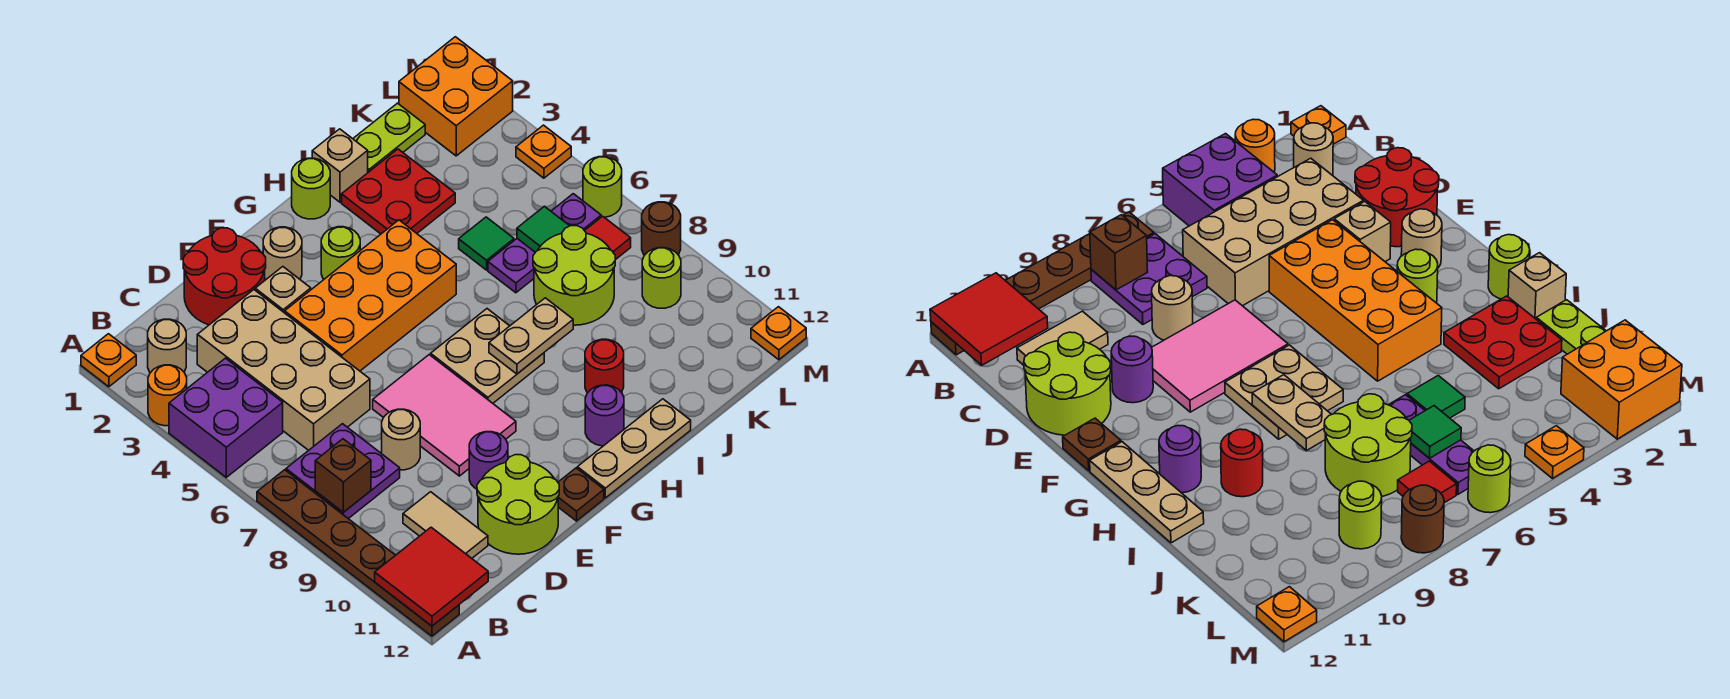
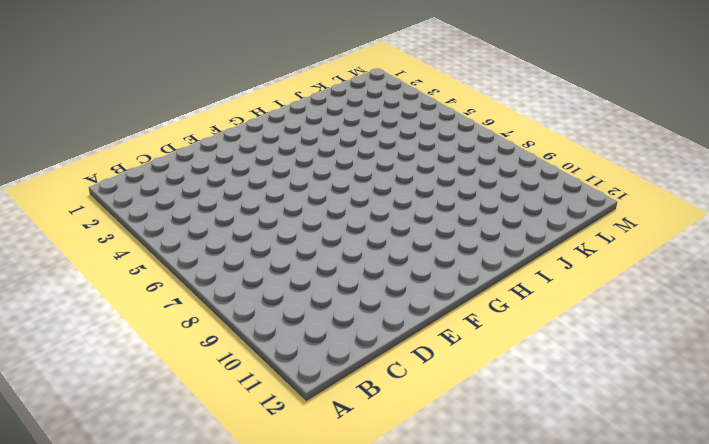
none -> orange 1x1 plate [81,334,136,387]
none -> orange 1x1 round brick [148,365,187,426]
none -> purple 2x2 brick [169,358,283,477]
none -> brown 1x6 plate [257,470,459,636]

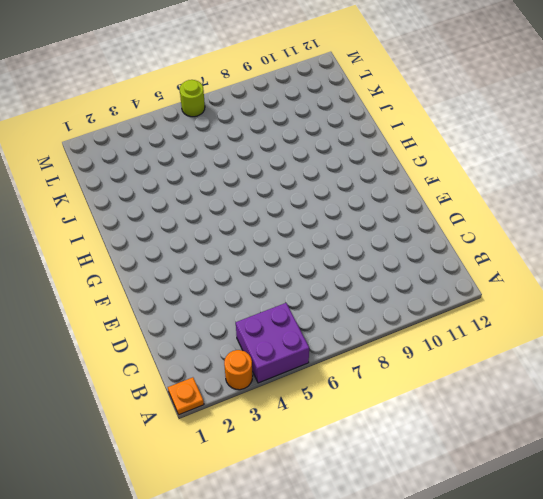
none -> brown 1x6 plate [257,470,459,636]
none -> tan 1x1 round brick [148,319,186,373]
none -> purple 2x2 plate [286,424,400,519]
none -> tan 2x4 brick [197,290,370,450]

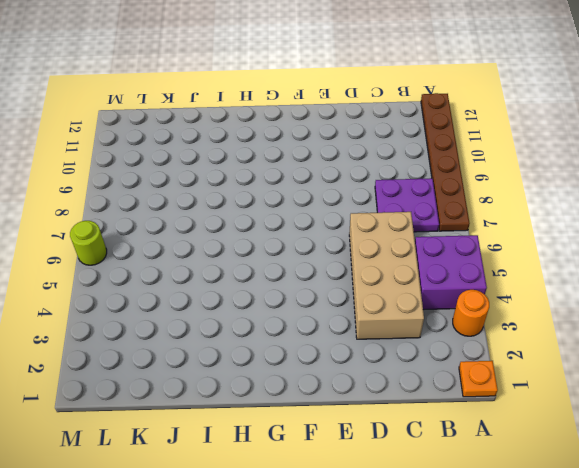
none -> tan 1x1 round brick [148,319,186,373]
none -> tan 1x2 tile [403,492,488,558]
none -> red 2x2 round brick [183,228,266,325]
none -> tan 1x1 round brick [382,409,420,470]

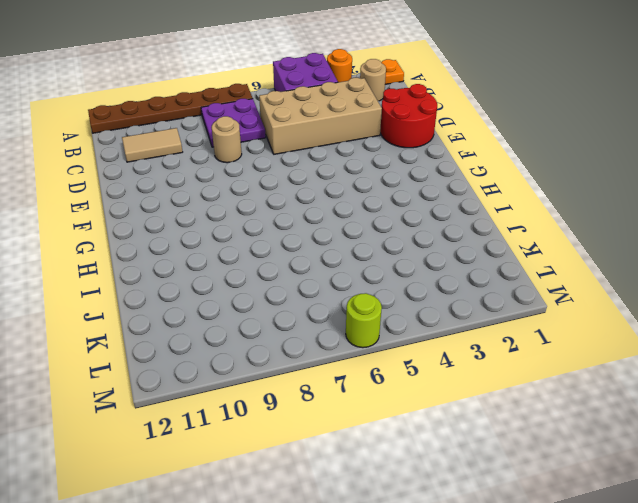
none -> lime 2x2 round brick [477,455,559,554]
none -> tan 1x1 brick [255,267,311,313]
none -> orange 2x4 brick [285,220,456,371]
none -> pink 2x3 tile [373,355,516,476]

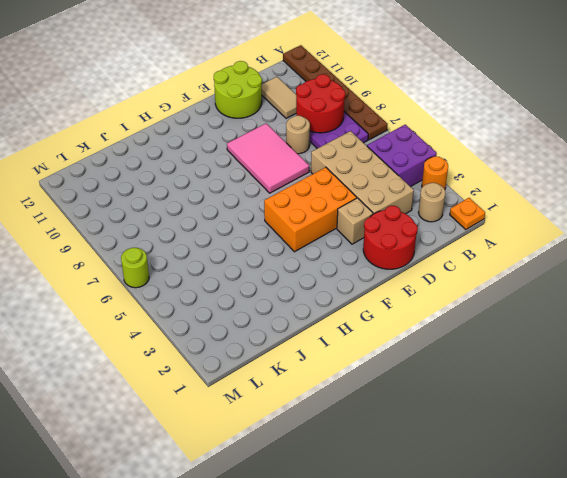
red 2x2 round brick [296,74,345,133] -> brown 1x1 brick [315,439,371,512]
orange 2x3 brick [264,167,357,252] -> orange 2x4 brick [285,220,456,371]
none -> purple 1x1 round brick [469,432,508,489]
none -> tan 1x1 round brick [263,227,302,280]
none -> brown 1x1 plate [558,468,604,521]
none -> lime 1x1 round brick [321,227,360,279]

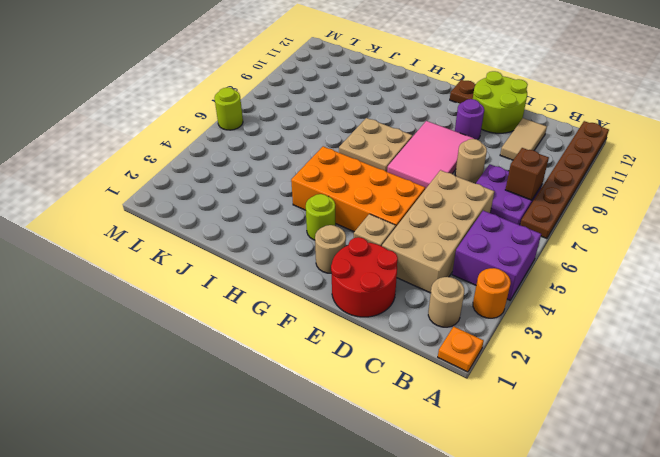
none -> tan 1x3 plate [577,399,691,498]
none -> lime 1x1 round brick [292,158,330,219]
none -> purple 1x1 round brick [585,385,624,446]
none -> tan 1x1 brick [312,129,368,202]

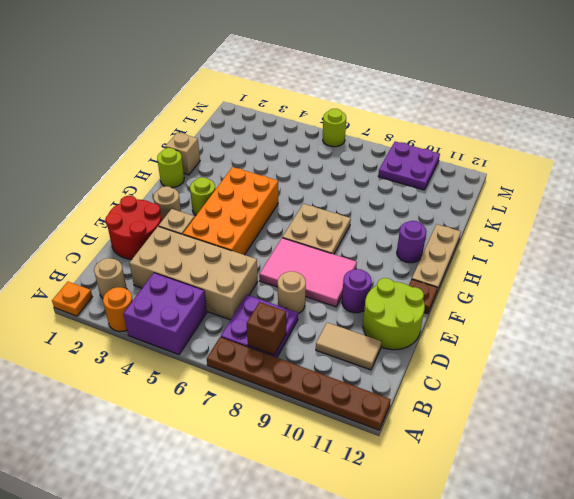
purple 2x2 plate [378,141,440,190] -> lime 1x1 round brick [642,248,681,308]
none -> red 2x2 plate [342,149,455,234]
none -> red 1x1 round brick [585,339,624,393]
none -> lime 1x2 plate [353,103,425,172]
none -> green 1x1 tile [459,217,514,270]

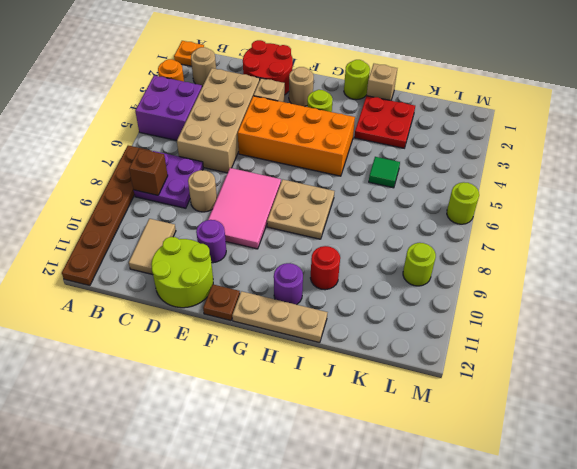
none -> lime 1x2 plate [353,103,425,172]
none -> purple 1x3 plate [488,194,601,293]
none -> lime 2x2 round brick [533,226,615,325]
none -> orange 2x2 brick [399,37,513,156]

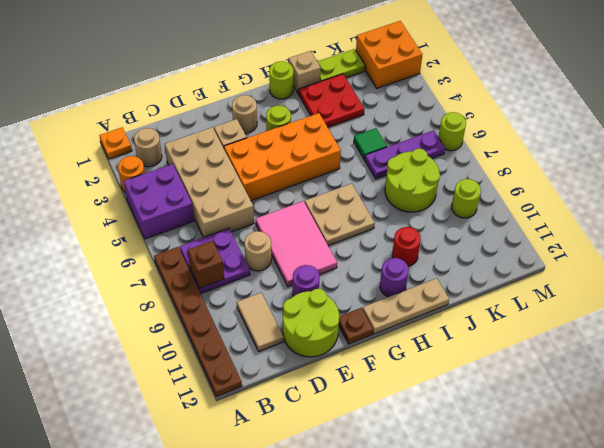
none -> red 2x2 round brick [183,228,266,325]
none -> red 1x1 tile [585,216,631,260]
none -> orange 1x1 plate [516,125,571,178]
none -> brown 1x1 round brick [642,202,681,255]

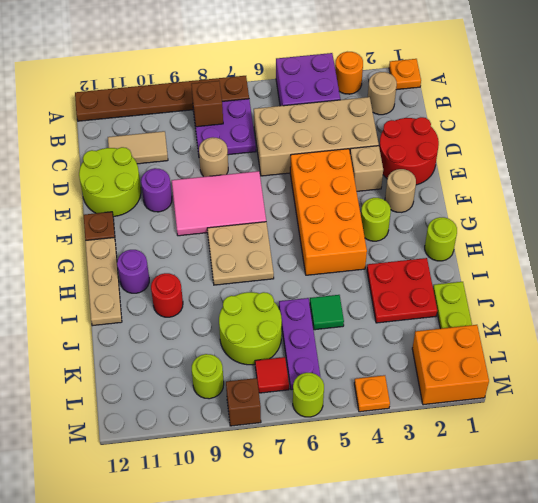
brown 1x1 brick [226,378,261,426] -> brown 1x1 round brick [642,202,681,255]
none -> tan 1x1 brick [312,129,368,202]
none -> orange 1x1 plate [751,307,806,360]
none -> red 2x2 tile [375,527,488,626]
none -> tan 1x2 plate [489,298,573,374]

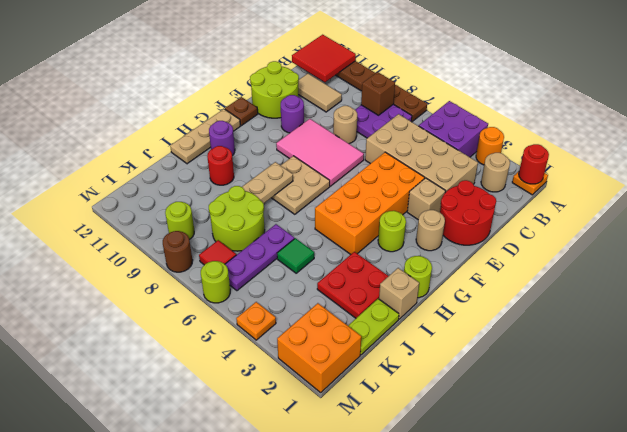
red 1x1 round brick [519,144,549,184] -> none
none -> orange 1x1 plate [751,307,806,360]
none -> green 1x1 tile [517,206,569,252]

